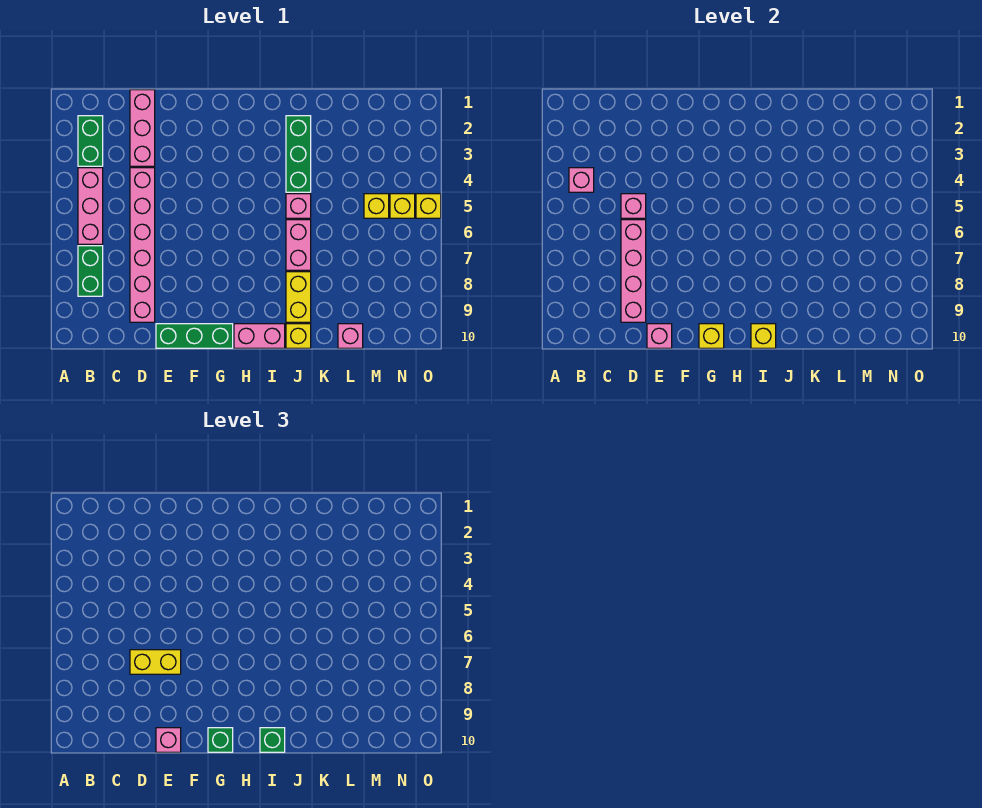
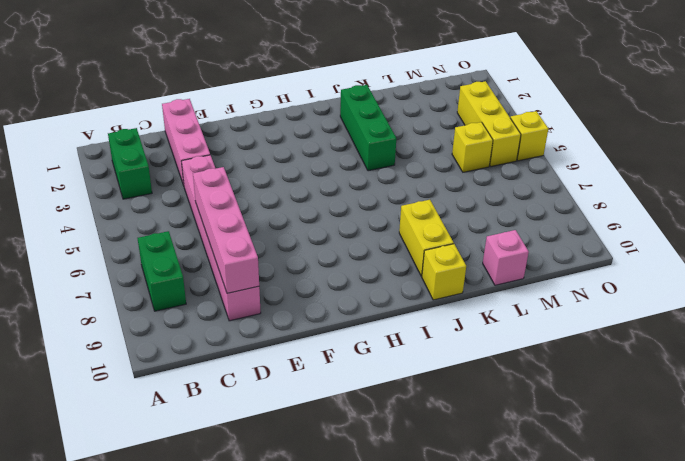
yellow 1x3 brick [457,81,521,167] -> yellow 1x1 brick [390,194,415,218]
none -> pink 1x3 brick [78,168,103,244]
none -> green 1x3 brick [156,324,233,348]
none -> pink 1x2 brick [234,324,285,348]

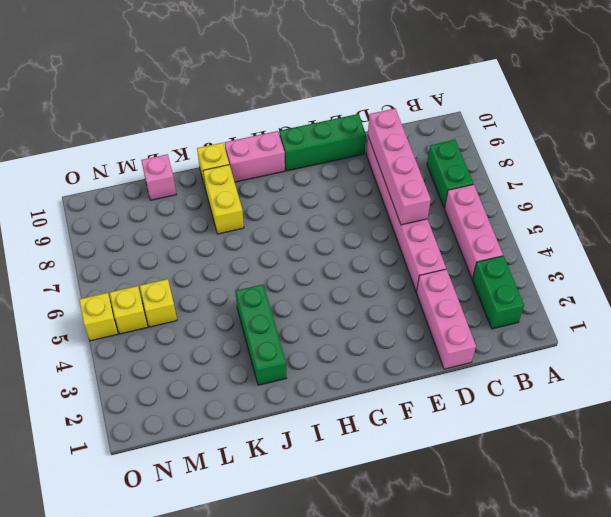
none -> pink 1x1 brick [286,194,311,218]
none -> pink 1x2 brick [286,220,311,270]
none -> pink 1x1 brick [569,168,594,192]

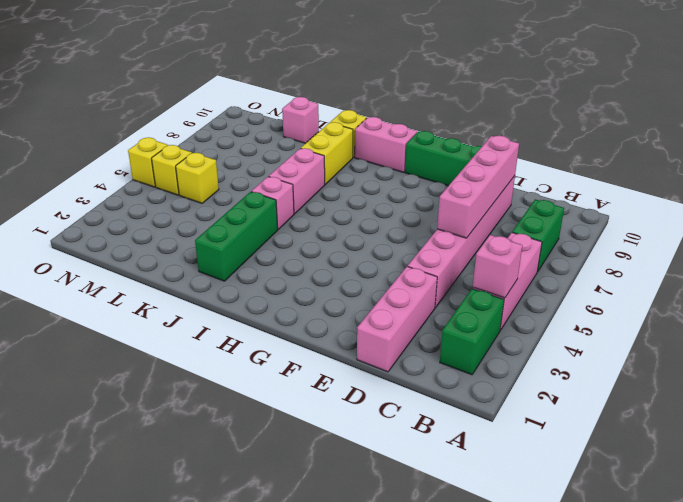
none -> pink 1x1 brick [621,194,646,218]
none -> pink 1x1 brick [647,324,672,348]
none -> yellow 1x1 brick [699,324,724,348]

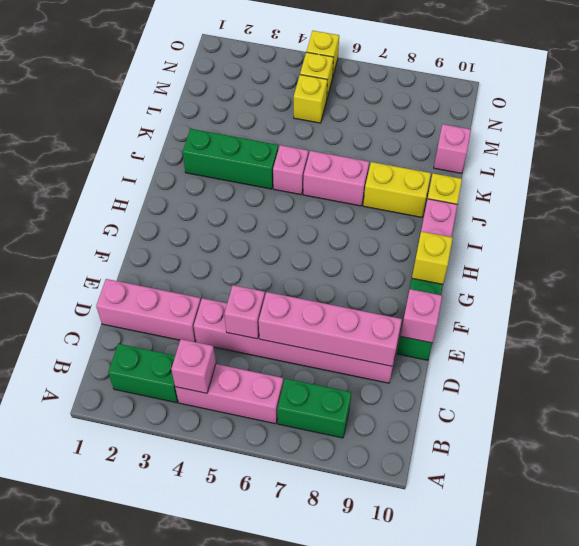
none -> yellow 1x1 brick [751,324,776,348]
none -> yellow 1x2 brick [130,650,181,674]
none -> pink 1x1 brick [156,728,181,752]

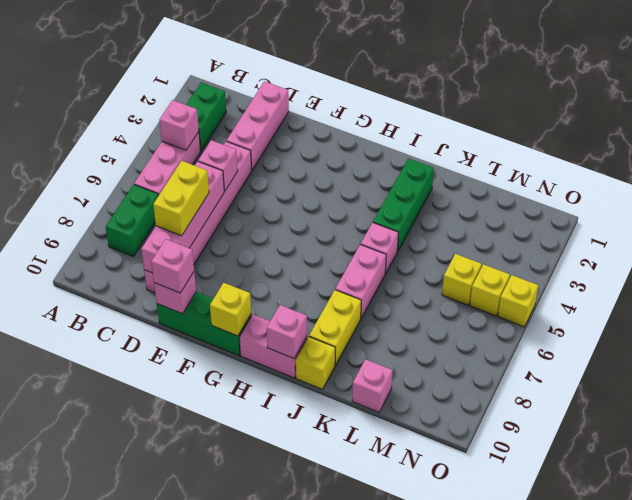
yellow 1x2 brick [153,161,209,236] -> yellow 1x2 brick turned to [130,650,181,674]
pink 1x1 brick [267,305,307,358] -> yellow 1x1 brick [751,324,776,348]
none -> green 1x1 brick [208,728,233,752]
none -> green 1x1 brick [260,728,285,752]

